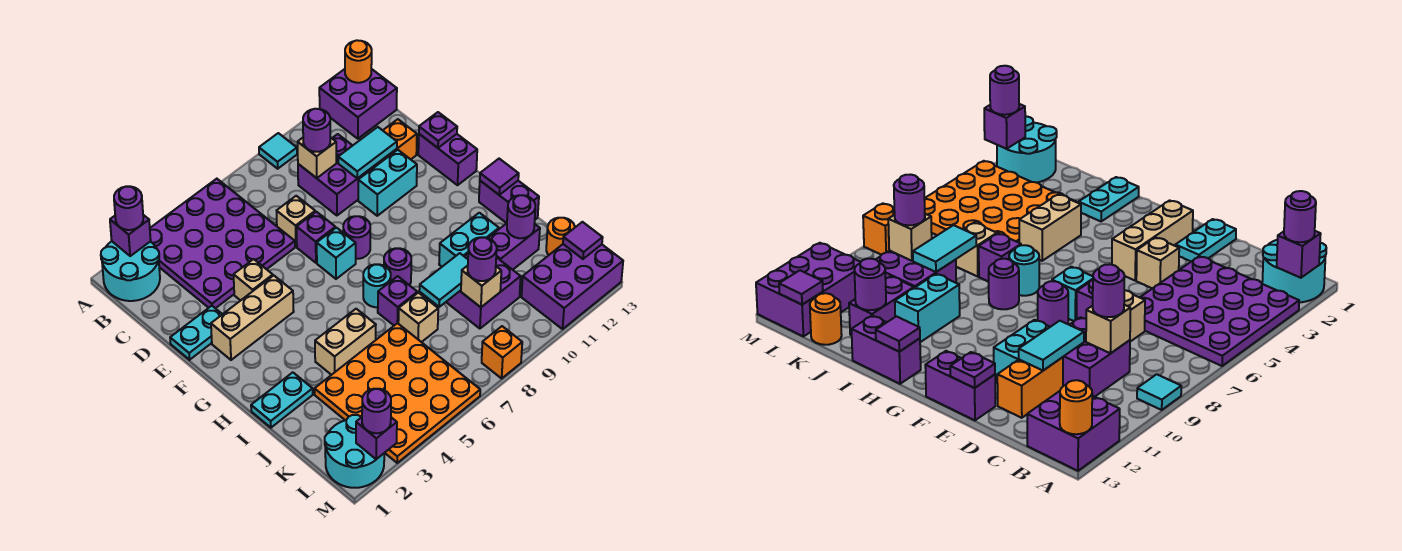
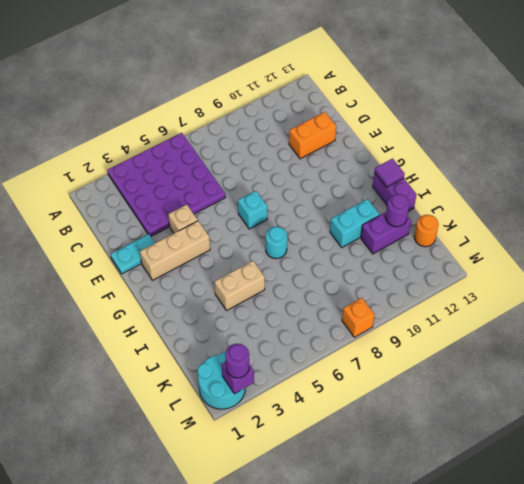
none -> cyan 2x2 round brick [101,241,160,301]
none -> cyan 1x1 tile [259,133,297,169]
none -> purple 2x2 brick [319,69,397,139]
none -> purple 2x2 brick [298,134,377,215]

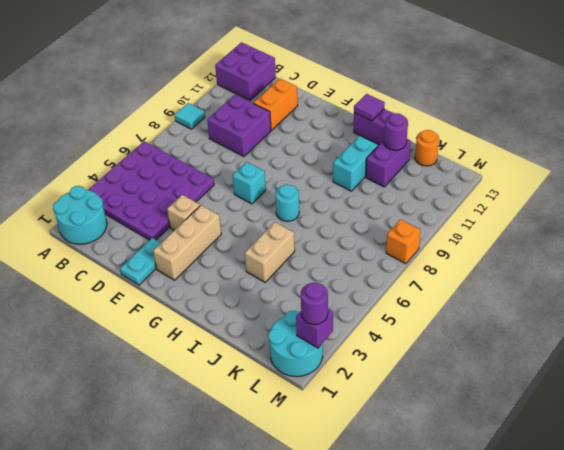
none -> tan 1x1 brick [277,196,315,247]
none -> purple 1x1 brick [297,212,335,263]
none -> cyan 1x2 brick [358,150,417,216]
none -> purple 1x2 brick [418,134,477,185]

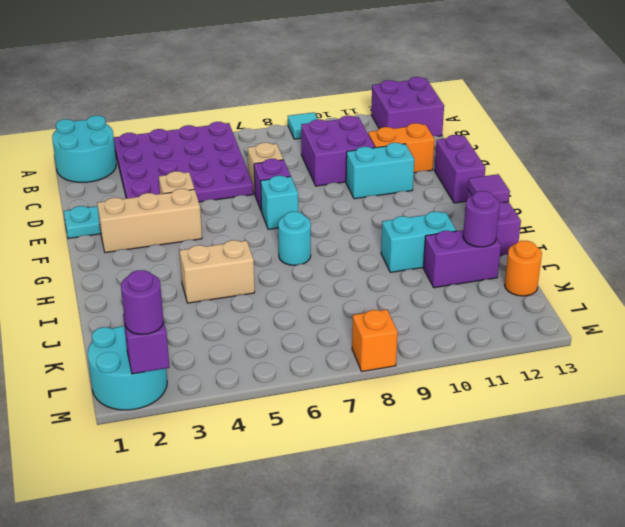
none -> purple 1x1 round brick [343,216,370,259]
none -> purple 1x1 round brick [384,248,411,285]
none -> cyan 1x2 plate [251,372,313,428]
none -> purple 1x1 brick [378,276,417,325]

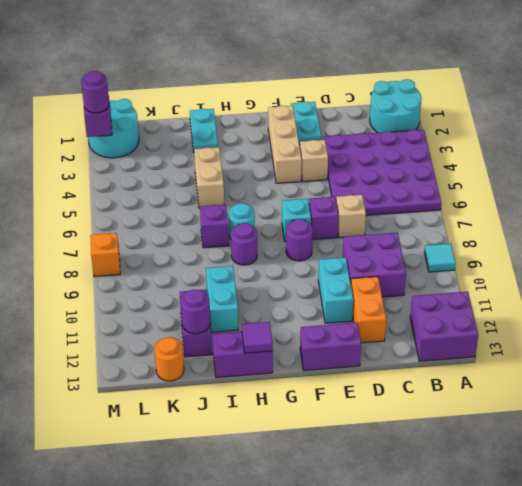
none -> orange 4x4 plate [315,323,480,463]
none -> tan 1x1 brick [398,293,438,342]
none -> purple 2x2 brick [447,254,521,329]
none -> purple 2x3 brick [522,244,623,329]

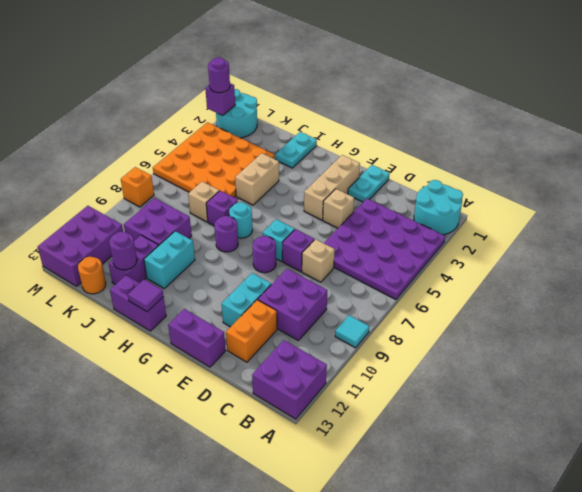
none -> purple 1x1 brick [110,215,151,256]
none -> orange 1x1 round brick [345,40,372,83]
none -> tan 1x1 brick [298,137,336,178]
none -> cyan 1x2 tile [338,127,397,178]

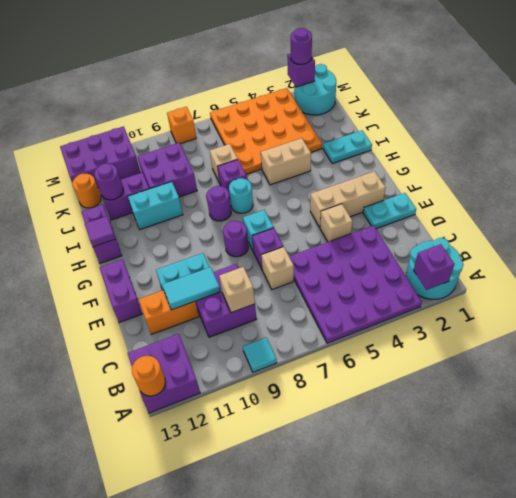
none -> purple 1x1 plate [419,112,457,148]
none -> cyan 1x2 tile [419,253,468,307]
none -> tan 1x1 brick [461,266,501,307]
none -> purple 1x1 tile [563,222,603,259]

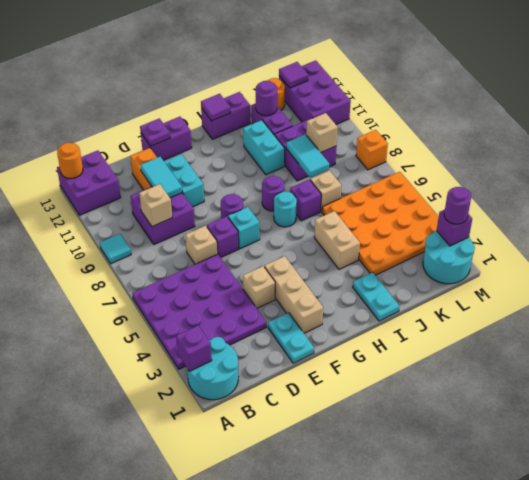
none -> purple 1x1 round brick [114,186,143,230]
none -> purple 1x1 round brick [303,109,330,152]
none -> purple 1x1 round brick [468,237,497,281]

